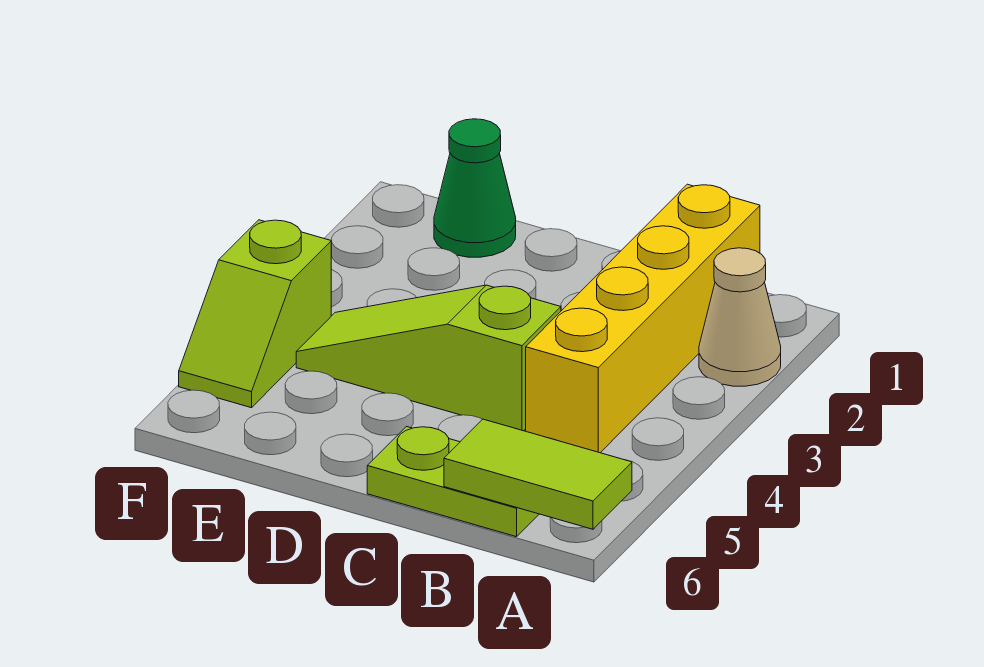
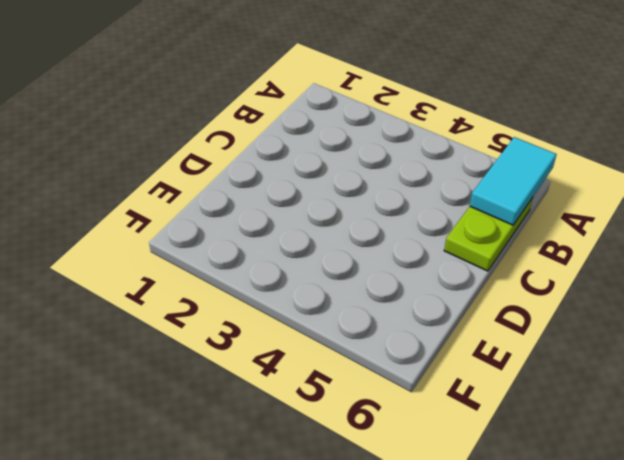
cyan 1x2 tile [470,137,557,225] -> lime 1x2 tile [444,419,632,529]
none -> tan 1x1 cone [699,248,781,386]
none -> yellow 1x4 brick [526,184,760,453]

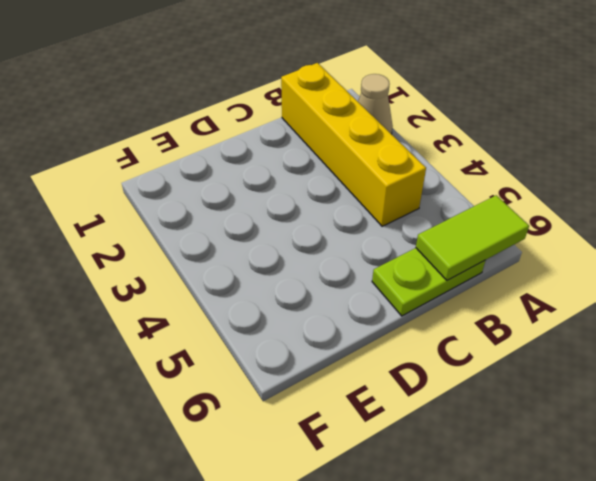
none -> lime 1x3 slope [296,285,561,431]
none -> green 1x1 cone [434,119,516,257]

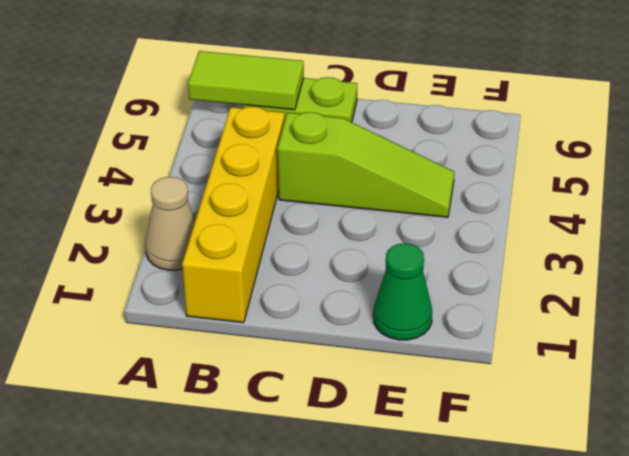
none -> lime 1x2 slope [179,220,331,408]

